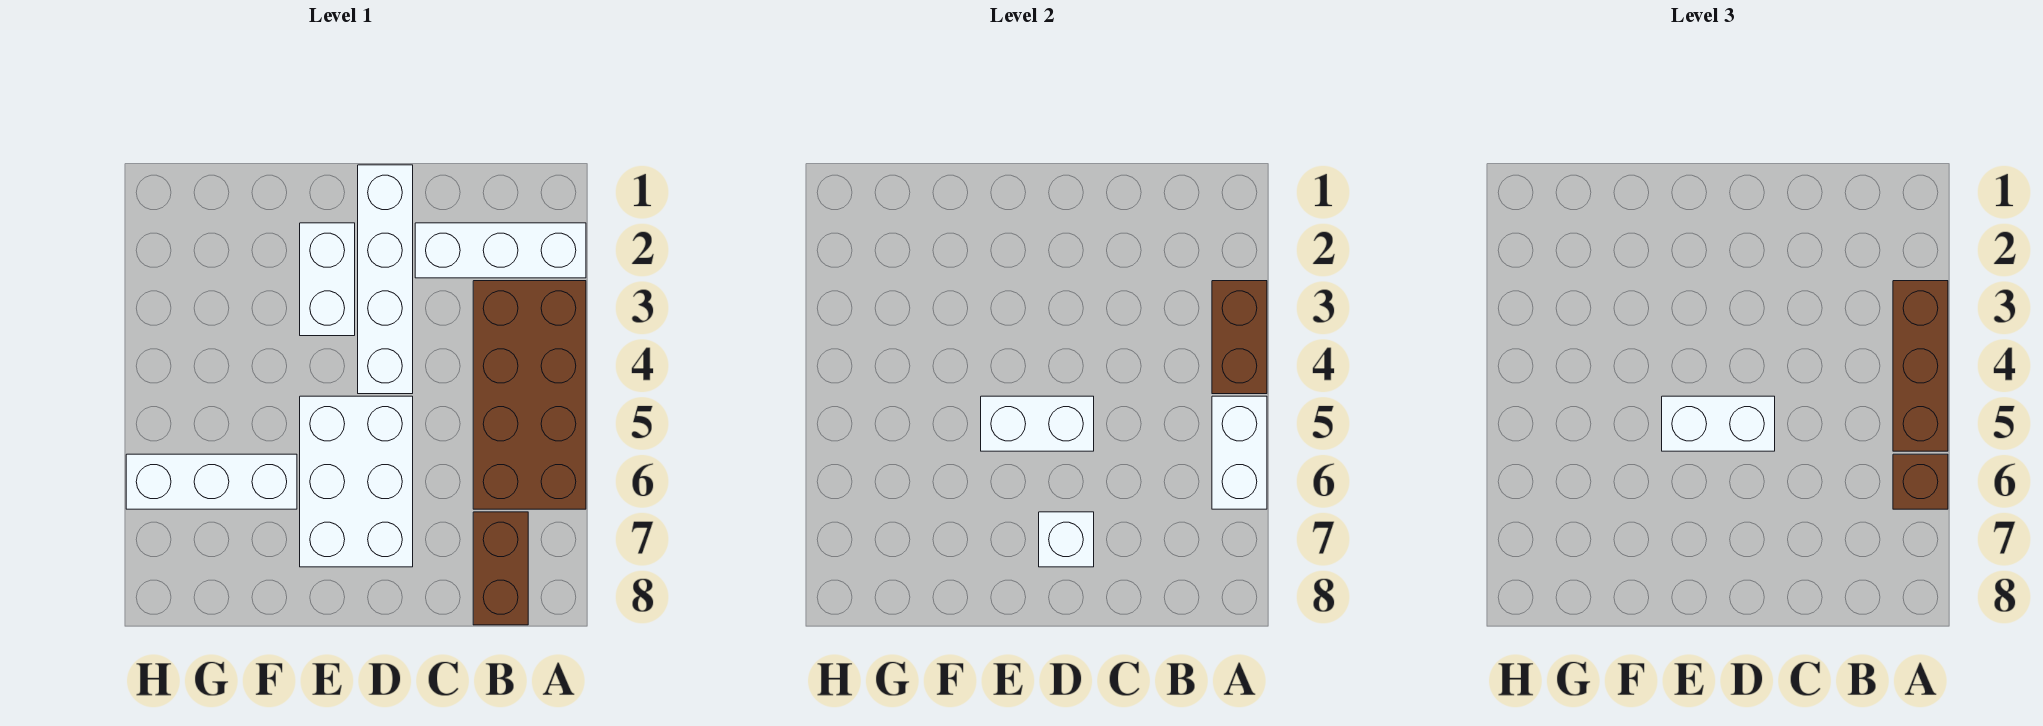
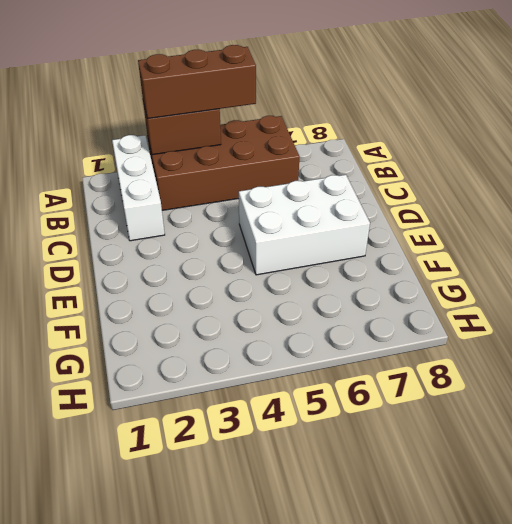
none -> brown 1x2 brick [473,512,528,625]
none -> white 1x4 brick [358,165,413,394]
none -> white 1x2 brick [300,223,355,336]

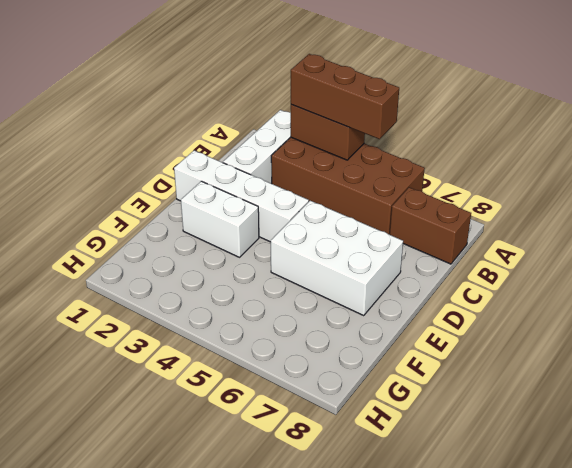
none -> white 1x3 brick [126,454,297,509]
none -> white 1x2 brick [1212,396,1267,509]
none -> white 1x2 brick [981,396,1094,451]

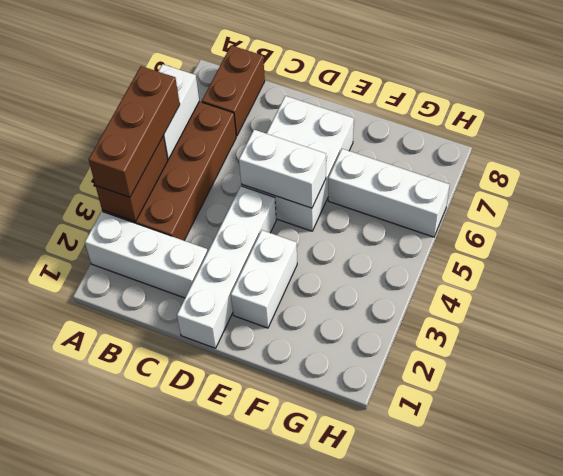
none -> white 1x1 brick [1039,512,1094,567]
none -> brown 1x1 brick [1893,454,1948,509]
none -> white 1x2 brick [1662,396,1775,451]

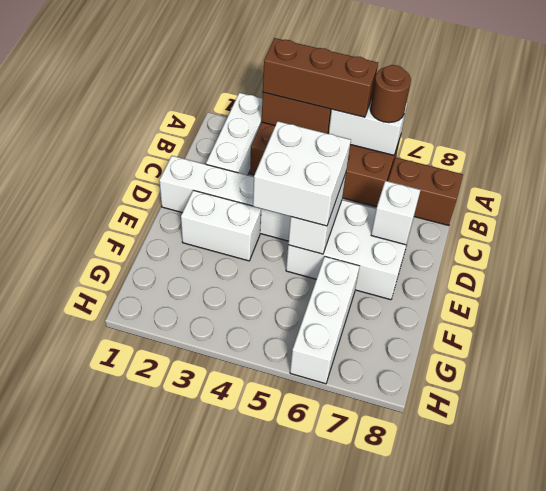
brown 1x1 round brick [370,65,411,123] -> brown 1x1 brick [1893,454,1948,509]
white 2x2 brick [253,121,351,226] -> white 1x2 brick [1662,396,1775,451]

